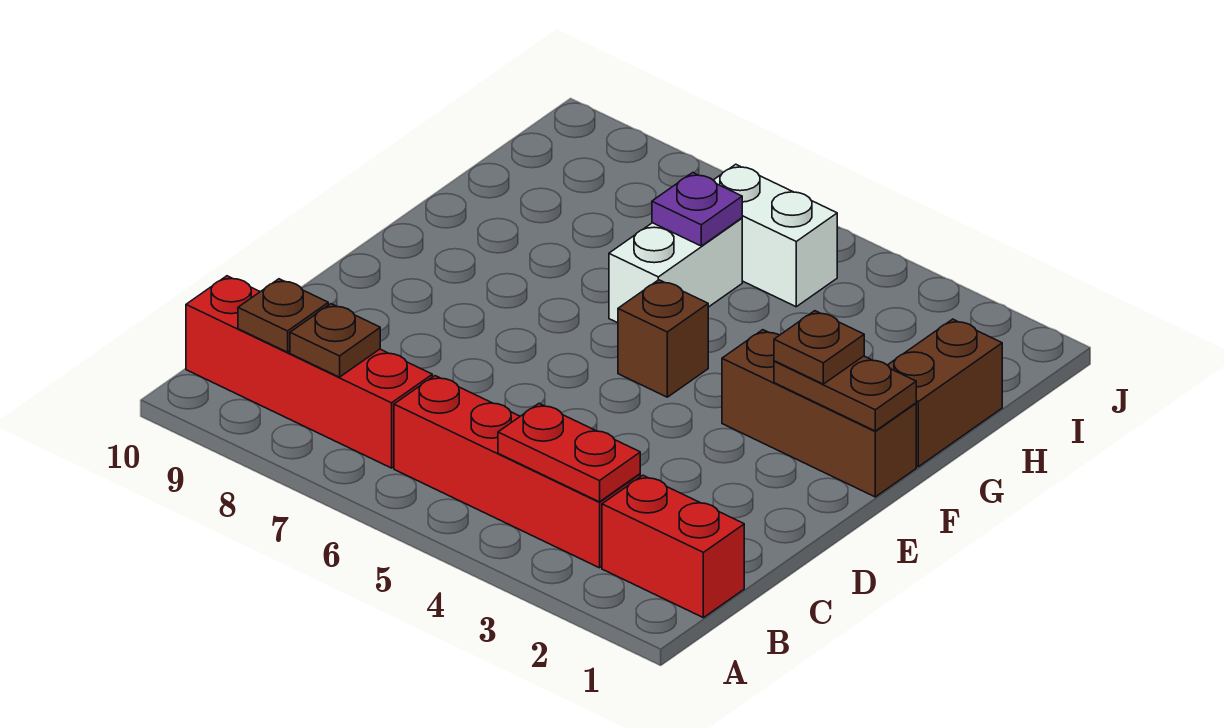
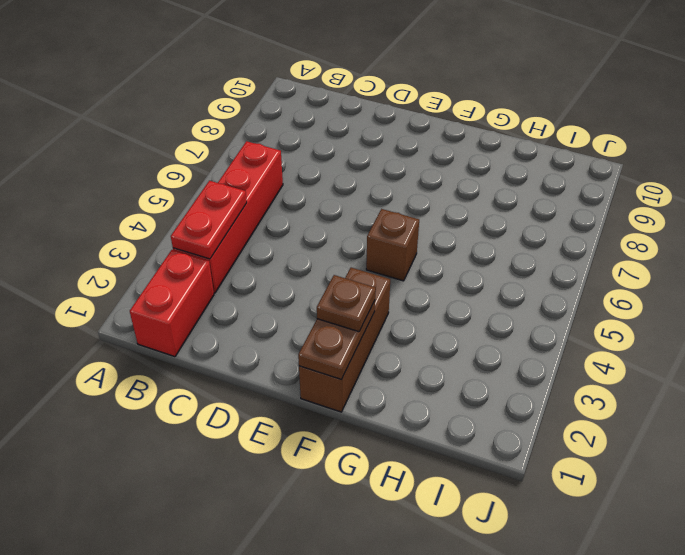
none -> red 1x4 brick [186,276,432,468]
none -> brown 1x2 brick [888,319,1002,467]
none -> white 1x2 brick [609,218,742,323]

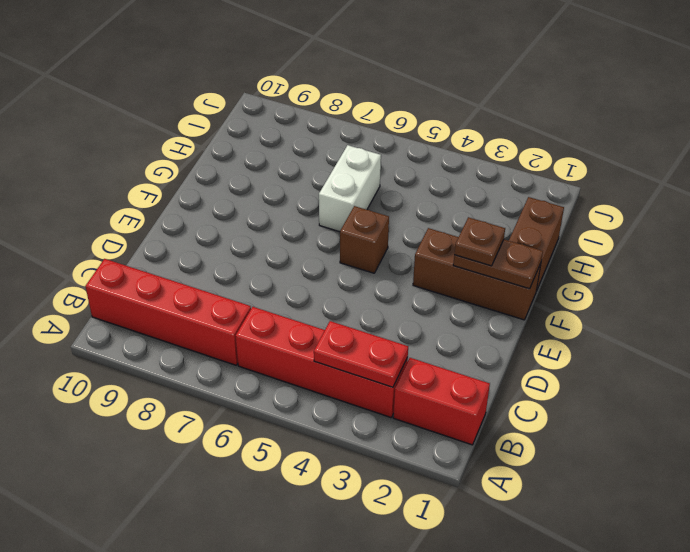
none -> white 1x2 brick [714,164,837,307]
none -> brown 1x1 plate [290,304,380,377]
none -> brown 1x1 plate [238,279,328,352]

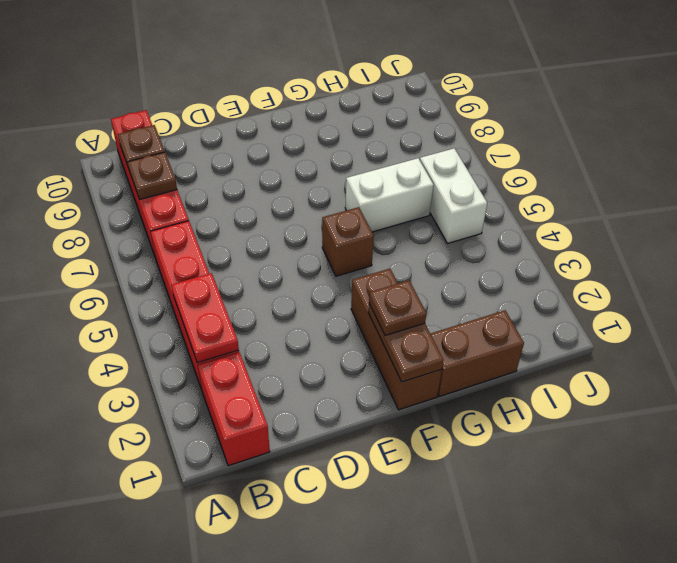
none -> purple 1x1 plate [652,173,742,246]

